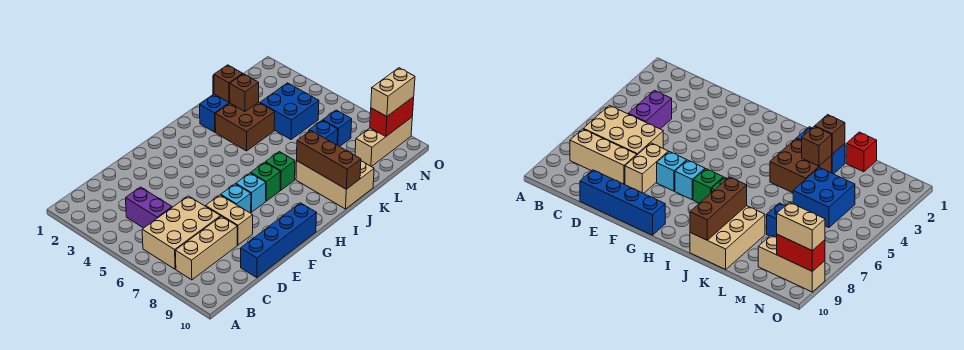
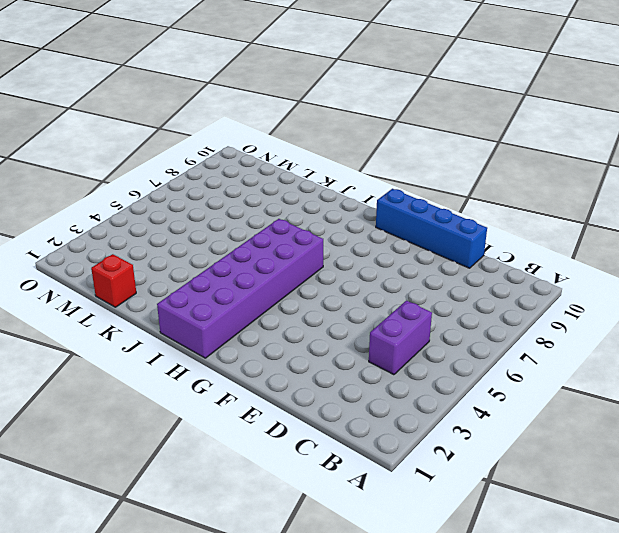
purple 2x6 brick [157,219,323,358] -> none
none -> tan 2x3 brick [142,196,221,269]
none -> tan 1x3 brick [175,216,237,280]
none -> tan 1x2 brick [206,195,253,245]

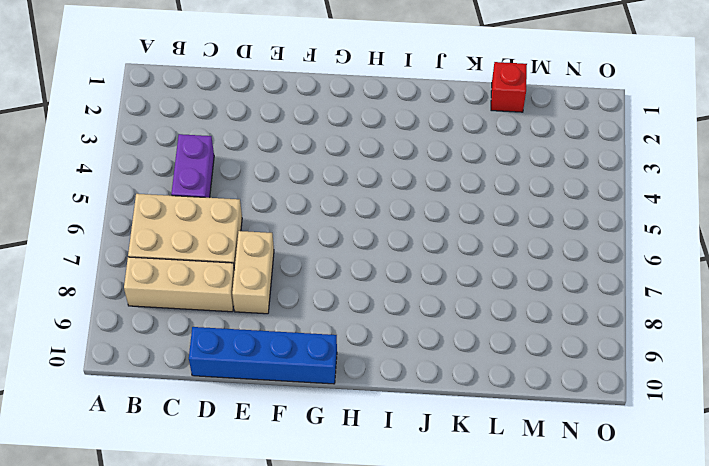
none -> cyan 1x1 brick [221,184,251,213]
none -> cyan 1x1 brick [236,173,266,212]
none -> green 1x1 brick [251,162,280,201]

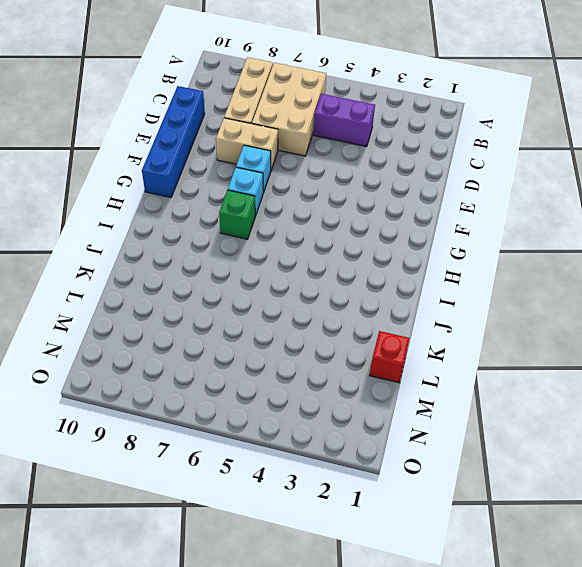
none -> green 1x1 brick [265,152,295,190]
none -> blue 1x2 brick [200,94,230,132]
none -> brown 2x2 brick [215,102,275,151]

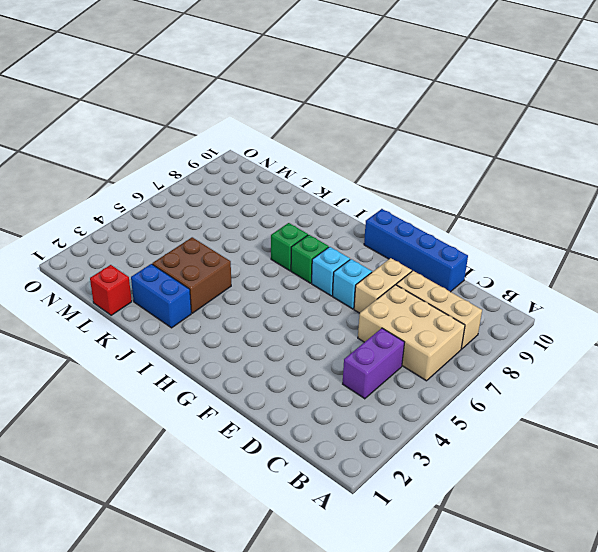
none -> tan 2x3 brick [296,161,374,209]
none -> blue 2x2 brick [260,83,319,140]
none -> blue 1x1 brick [309,120,338,145]

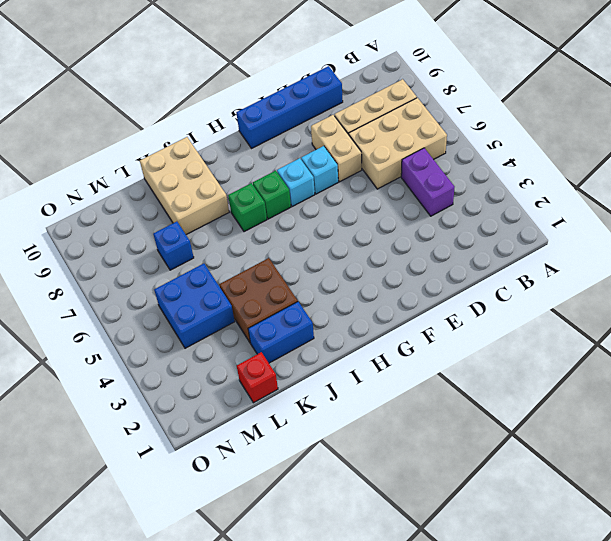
none -> blue 1x1 brick [323,110,352,147]
none -> tan 1x3 brick [355,117,412,167]
none -> brown 1x3 brick [297,130,361,189]

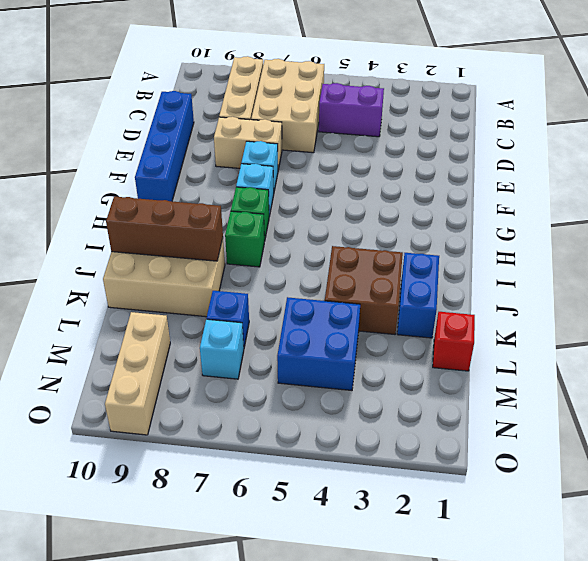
cyan 1x1 brick [200,319,244,379] -> blue 1x1 brick [323,110,352,147]
none -> brown 1x1 brick [214,65,243,102]
none -> brown 1x1 brick [230,74,259,112]
none -> red 1x2 brick [370,97,414,136]

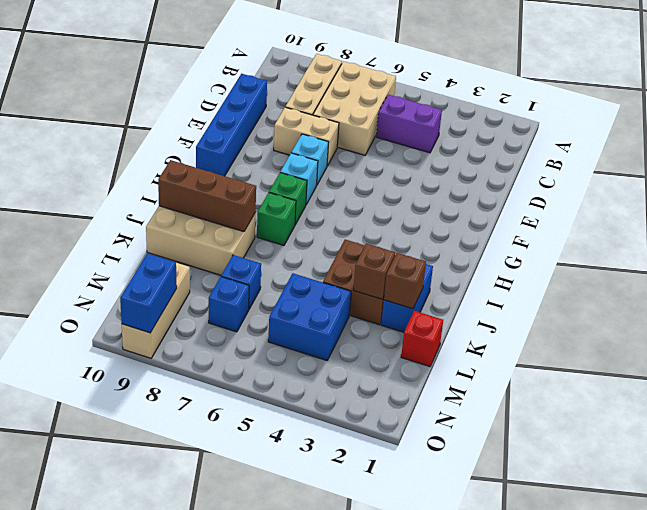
blue 1x2 brick [120,253,177,333] -> red 1x2 brick [370,97,414,136]
none -> tan 1x2 brick [371,68,415,117]

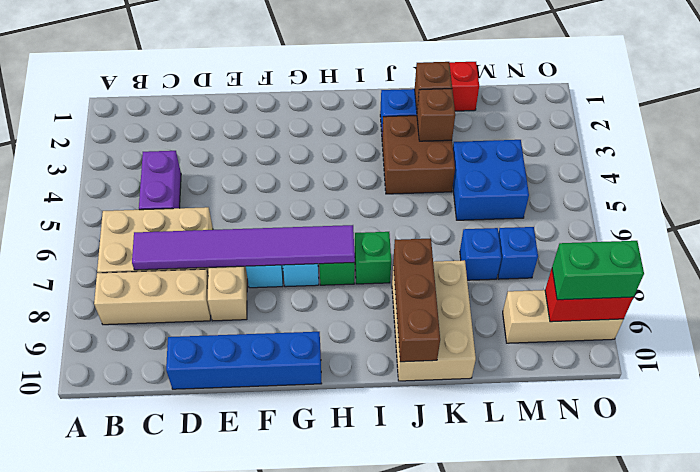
purple 1x6 tile [132,225,355,270] -> none
green 1x2 brick [552,241,644,300] -> tan 1x2 brick [371,68,415,117]

